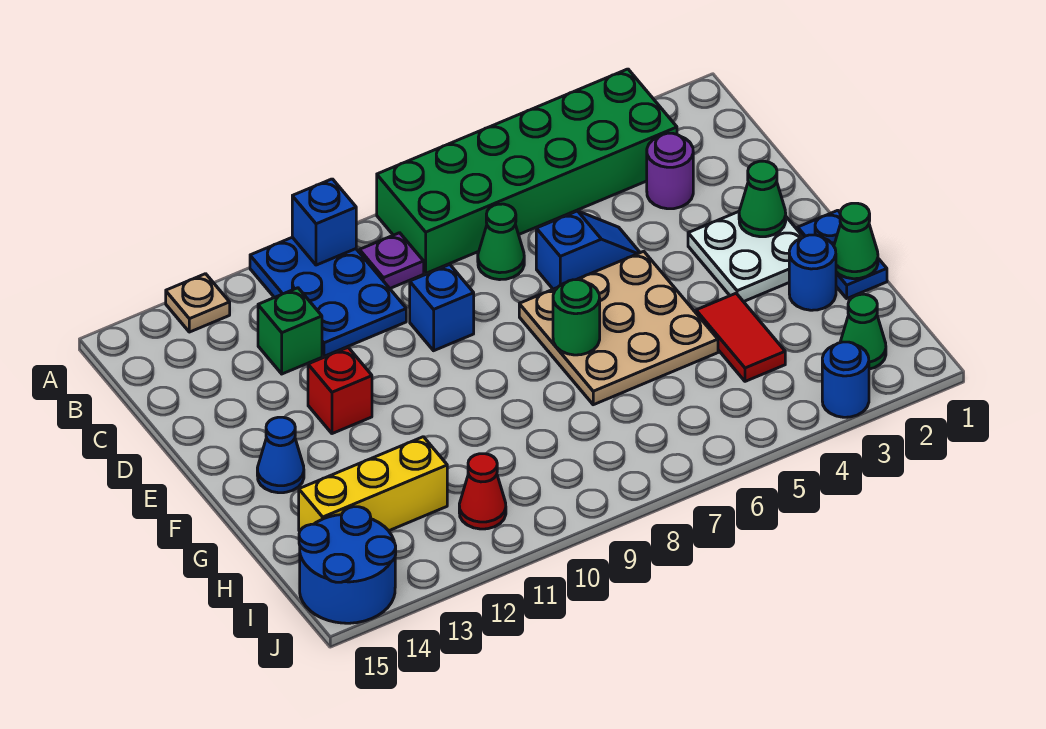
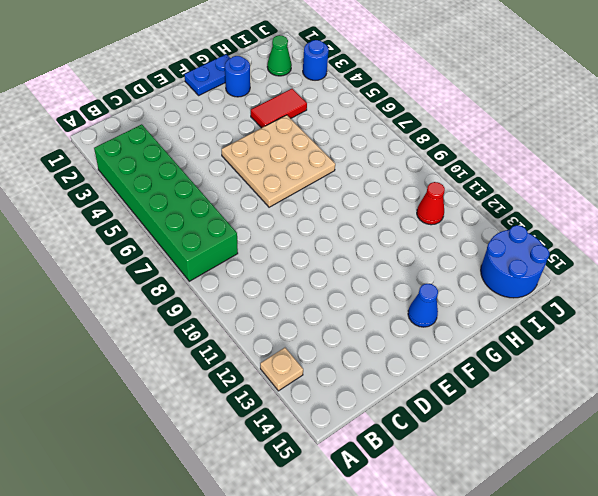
none -> blue 2x3 plate [250,237,406,356]
none -> purple 1x1 plate [360,233,424,288]
none -> purple 1x1 round brick [647,133,693,209]

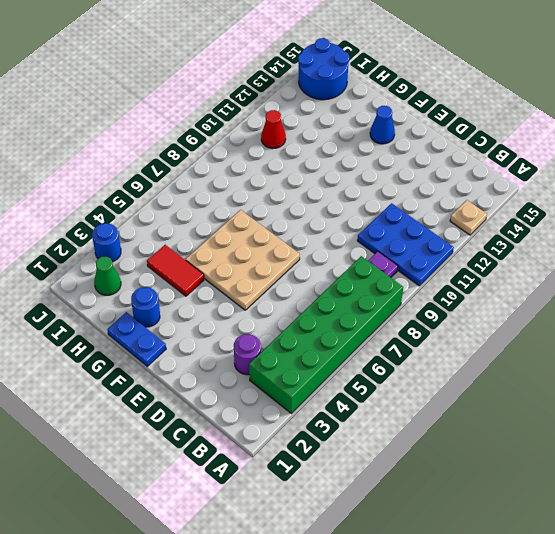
none -> green 1x1 cone [478,204,524,280]
none -> green 1x1 brick [258,288,322,374]
none -> blue 1x2 slope [536,211,640,289]

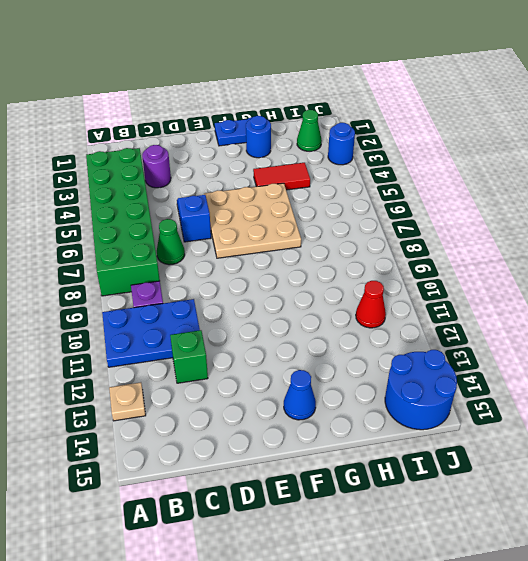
none -> blue 1x1 brick [410,265,474,351]
none -> white 2x2 plate [688,212,803,302]
none -> red 1x1 brick [308,348,372,434]

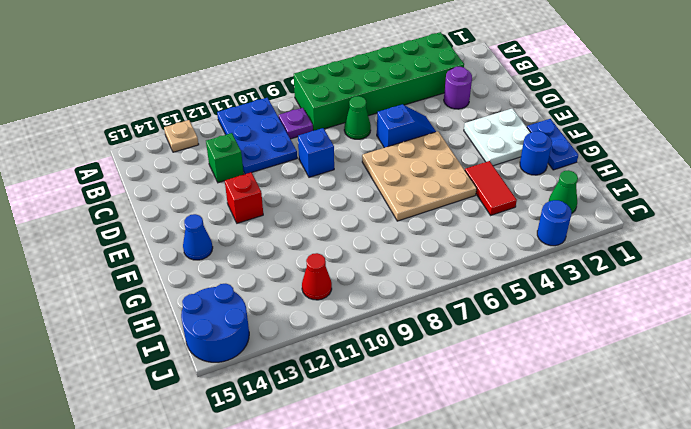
none -> yellow 1x3 brick [299,437,447,531]
none -> blue 1x1 brick [292,179,356,265]
none -> green 1x1 cone [739,161,786,237]

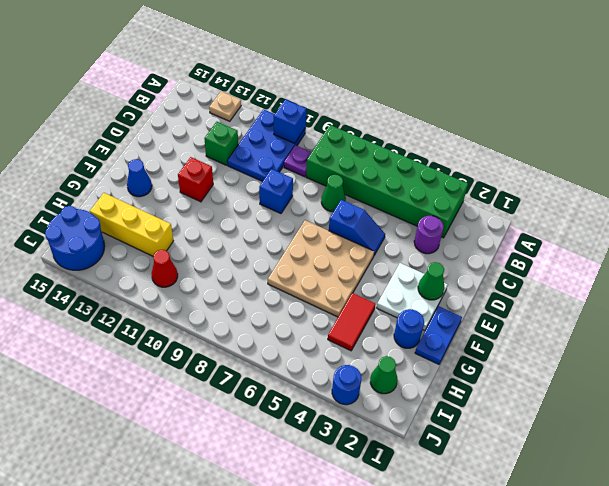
none -> green 1x1 round brick [553,280,600,355]
none -> green 1x1 cone [834,203,878,279]

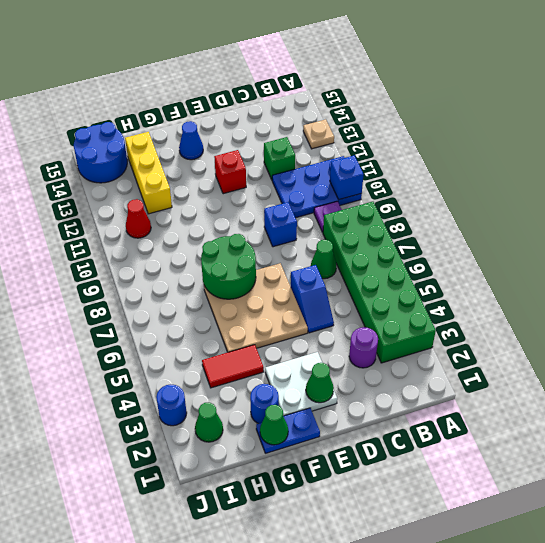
green 2x2 round brick [201,234,256,299] -> green 1x1 round brick [553,280,600,355]

